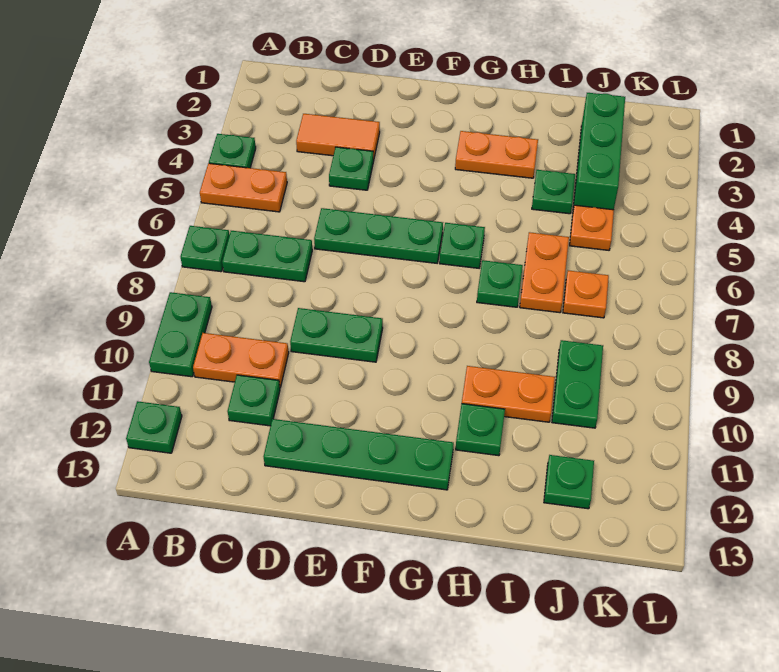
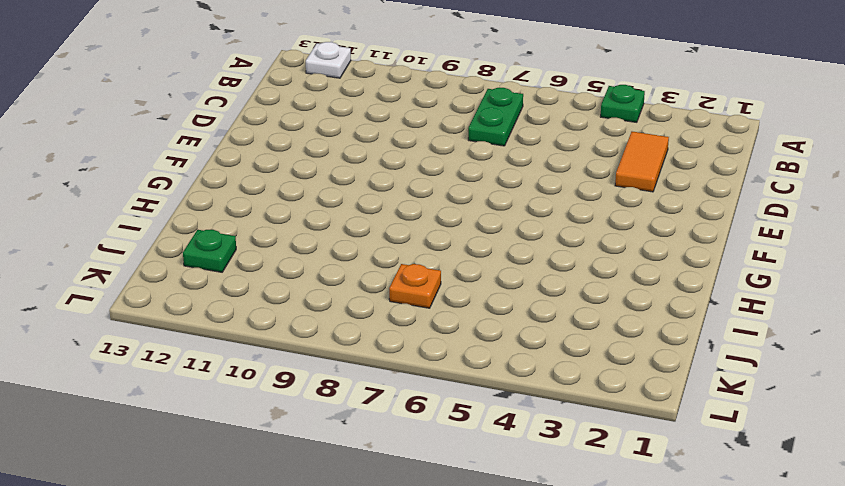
white 1x1 plate [306,42,351,78] -> green 1x1 plate [126,401,182,453]
none -> orange 1x2 plate [200,163,287,212]
none -> green 1x1 plate [181,226,230,272]
none -> green 1x2 plate [149,292,212,377]

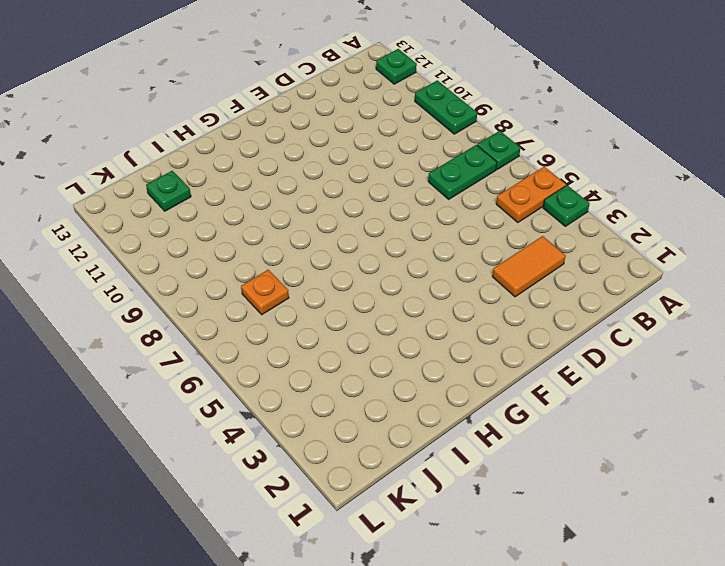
none -> orange 1x2 plate [193,333,289,388]
none -> green 1x1 plate [227,375,280,426]
none -> green 1x1 plate [329,147,374,190]

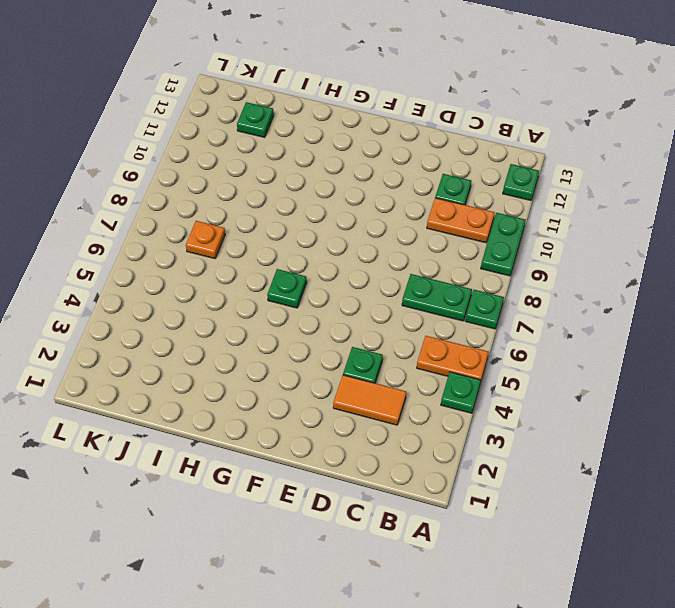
none -> green 1x3 plate [314,208,443,263]
none -> green 1x2 plate [290,308,383,362]
none -> green 1x4 plate [264,419,454,490]

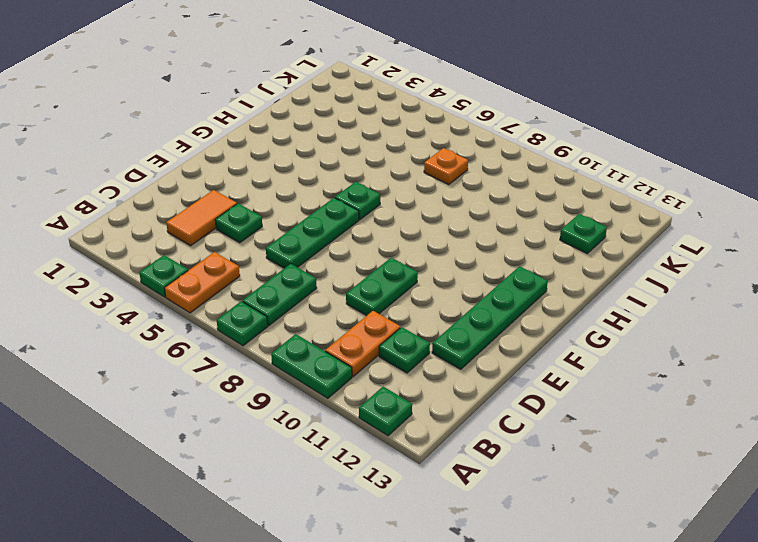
none -> orange 1x2 plate [455,131,538,178]
none -> green 1x1 plate [477,260,523,307]
none -> orange 1x2 plate [462,366,555,422]

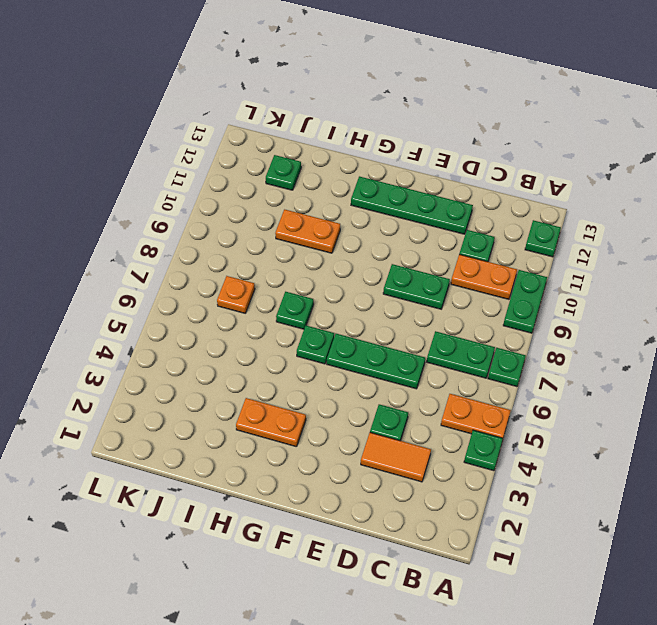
none -> green 1x1 plate [456,404,505,456]
none -> green 1x1 plate [532,170,575,214]
none -> orange 1x2 plate [520,232,569,313]

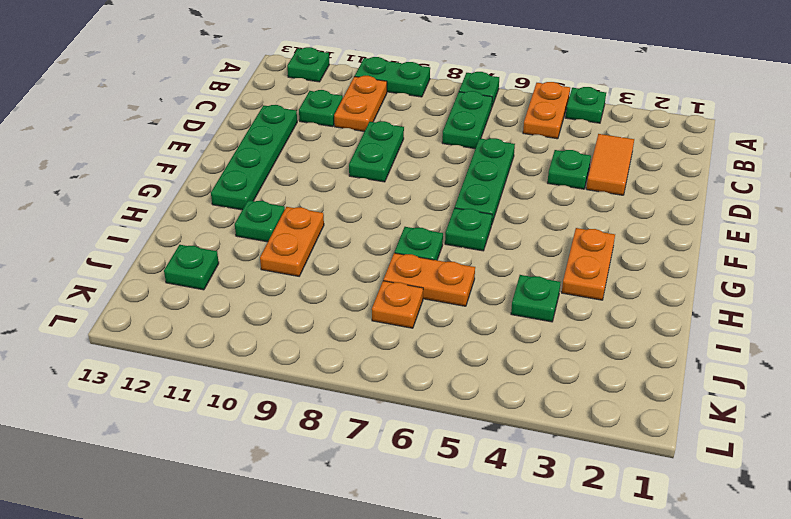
none -> green 1x3 brick [573,93,625,210]
none -> orange 1x1 plate [570,205,614,250]
none -> green 1x2 plate [552,340,603,428]

